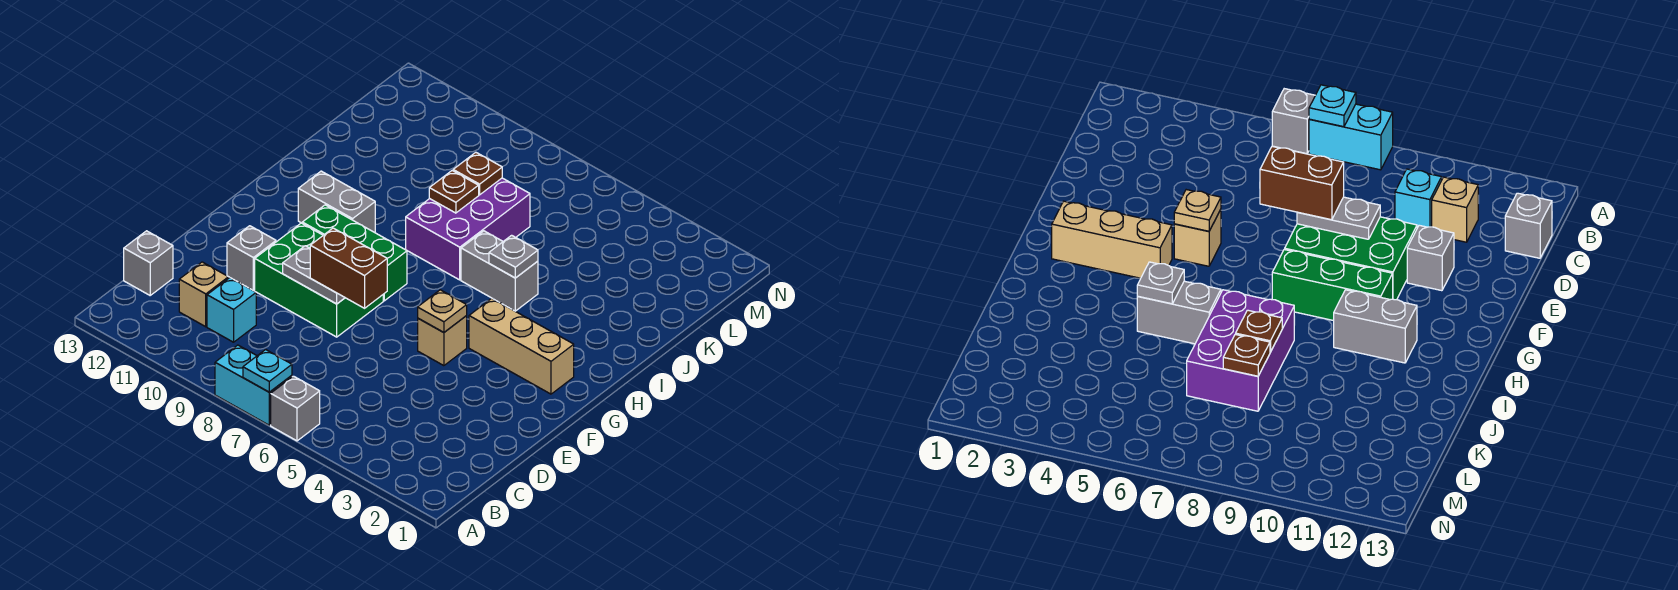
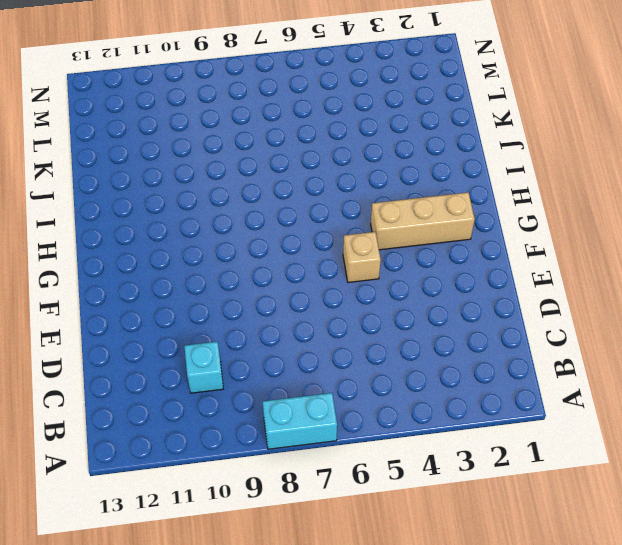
none -> grey 1x1 brick [271,376,320,441]
none -> tan 1x1 brick [179,262,228,327]
none -> grey 1x1 brick [124,231,173,295]

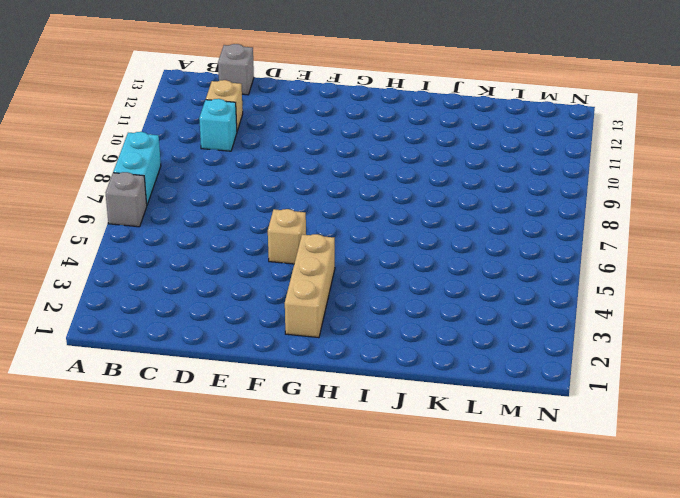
none -> green 2x3 brick [255,223,383,337]
none -> grey 1x1 brick [227,226,276,291]
none -> green 1x3 brick [302,205,407,301]

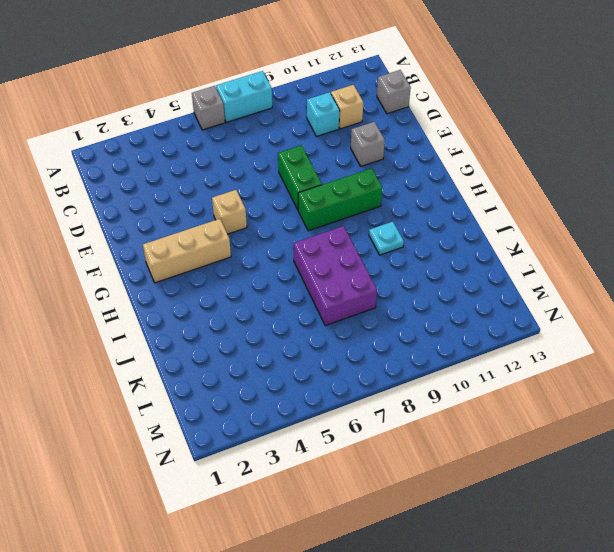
green 1x2 brick [278,145,322,210] -> green 2x3 brick [255,223,383,337]
cyan 1x1 plate [369,222,404,255] -> cyan 1x1 plate moved to [243,350,292,392]
none -> grey 1x2 brick [298,171,375,232]
none -> grey 1x2 brick [461,231,538,311]
none -> grey 1x2 plate [283,246,345,304]

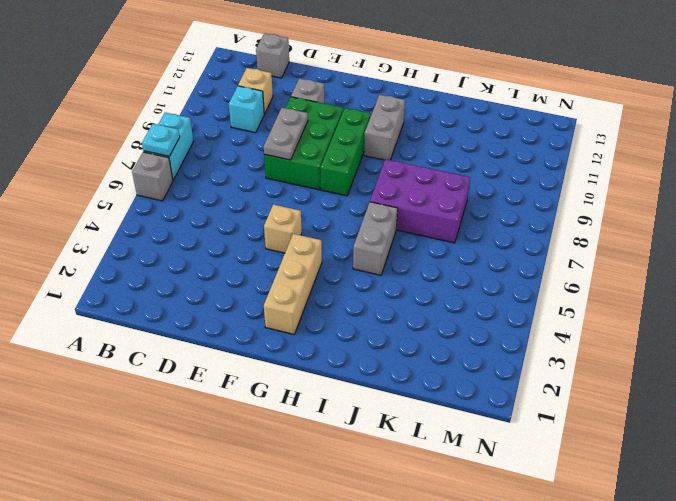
none -> tan 1x1 plate [418,290,467,332]
none -> grey 1x1 plate [489,235,538,278]
none -> brown 1x1 plate [429,171,479,213]

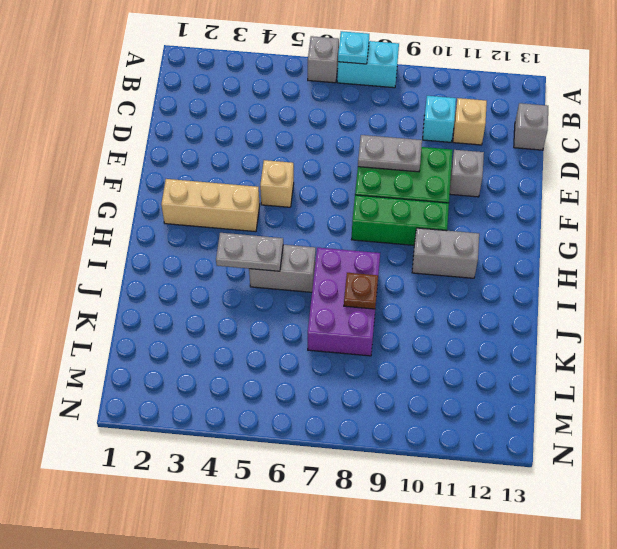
grey 1x2 plate [216,233,283,271] -> grey 1x1 plate [489,235,538,278]
none -> tan 1x1 plate [418,290,467,332]
none -> brown 1x1 plate [453,152,502,195]
none -> brown 1x2 brick [310,228,387,308]

